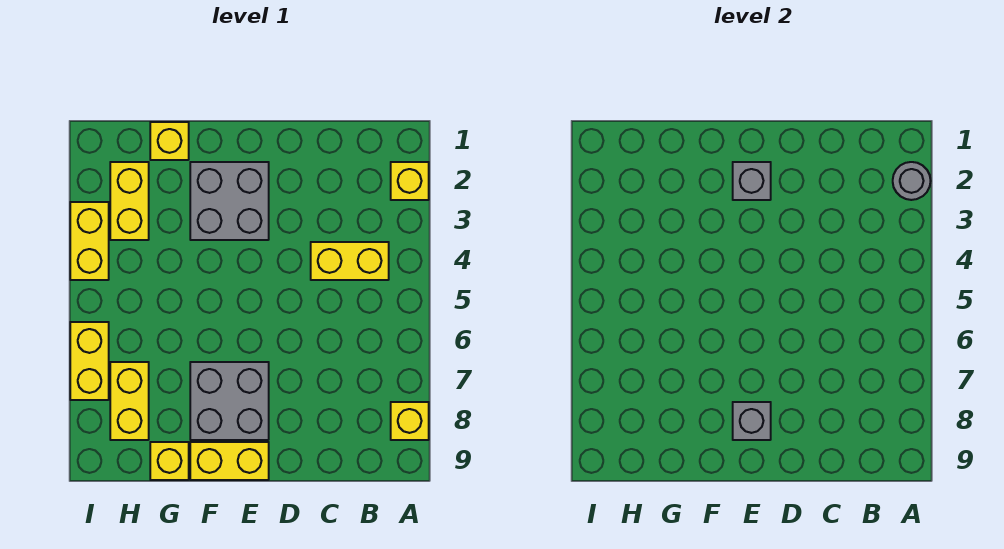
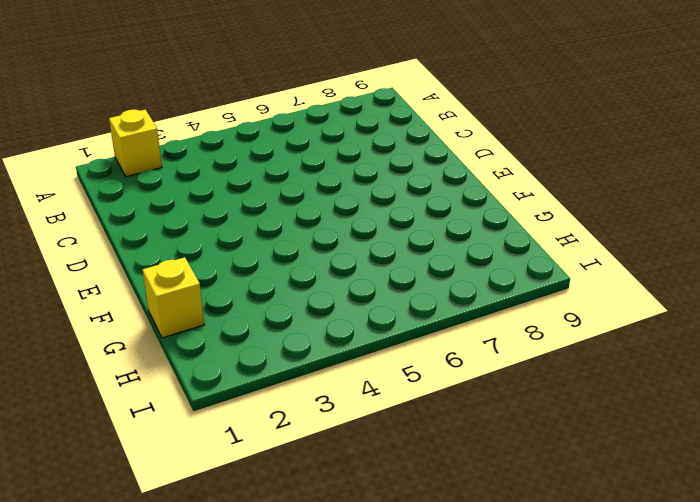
none -> yellow 1x1 brick [391,402,429,440]
none -> yellow 1x2 brick [311,242,389,280]
none -> grey 2x2 brick [190,162,269,240]

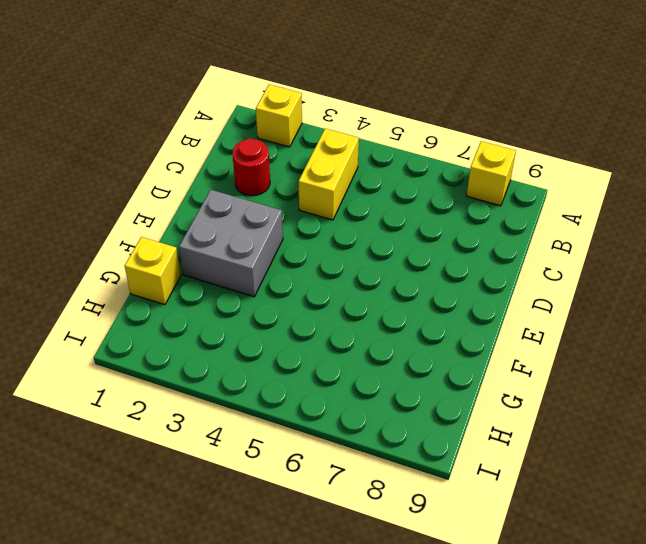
red 1x1 round brick [232,139,270,196] -> none
none -> grey 2x2 brick [190,362,269,440]
none -> yellow 1x2 brick [190,442,269,480]
none -> yellow 1x1 brick [150,442,189,480]

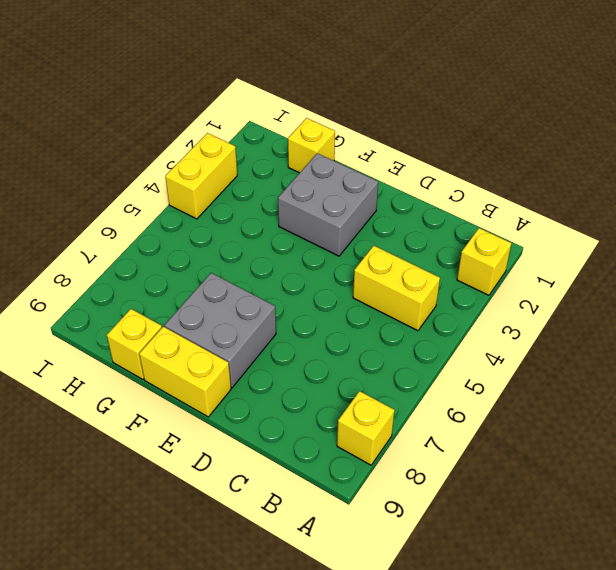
none -> yellow 1x2 brick [110,162,149,240]
none -> yellow 1x2 brick [110,362,149,440]
none -> yellow 1x2 brick [70,322,109,400]

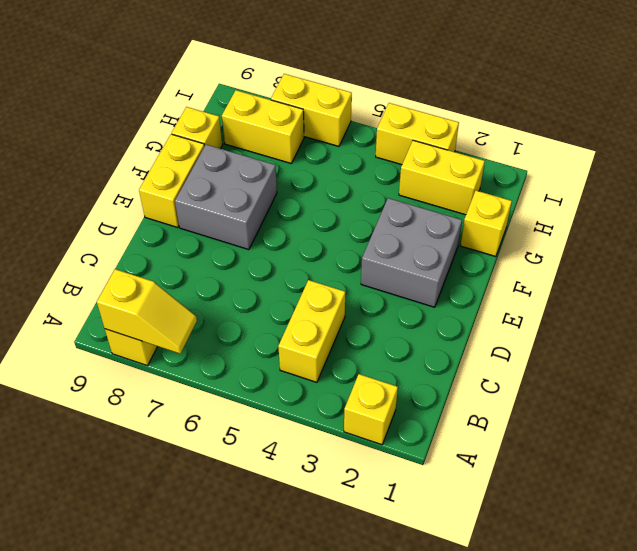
yellow 1x2 slope [97,269,197,354] -> none
none -> grey 1x1 round brick [893,162,931,200]
none -> grey 1x1 brick [733,162,771,200]
none -> grey 1x1 brick [733,402,771,440]

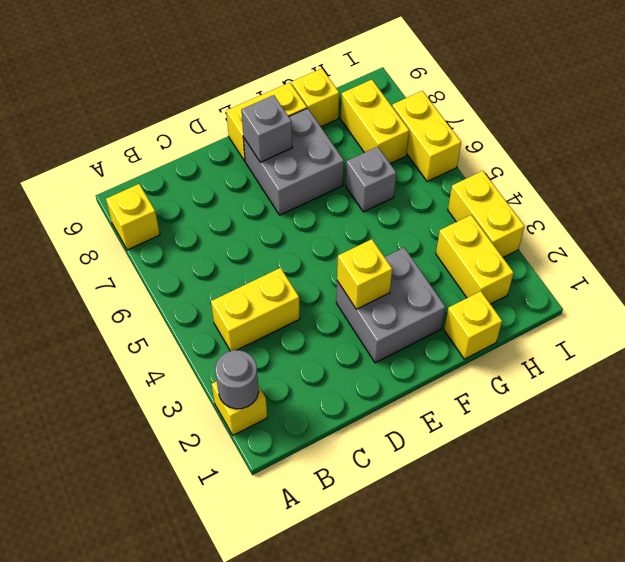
yellow 1x1 brick [337,239,392,309] -> none
grey 1x1 brick [346,147,396,212] -> grey 1x1 brick moved to [733,162,771,200]

